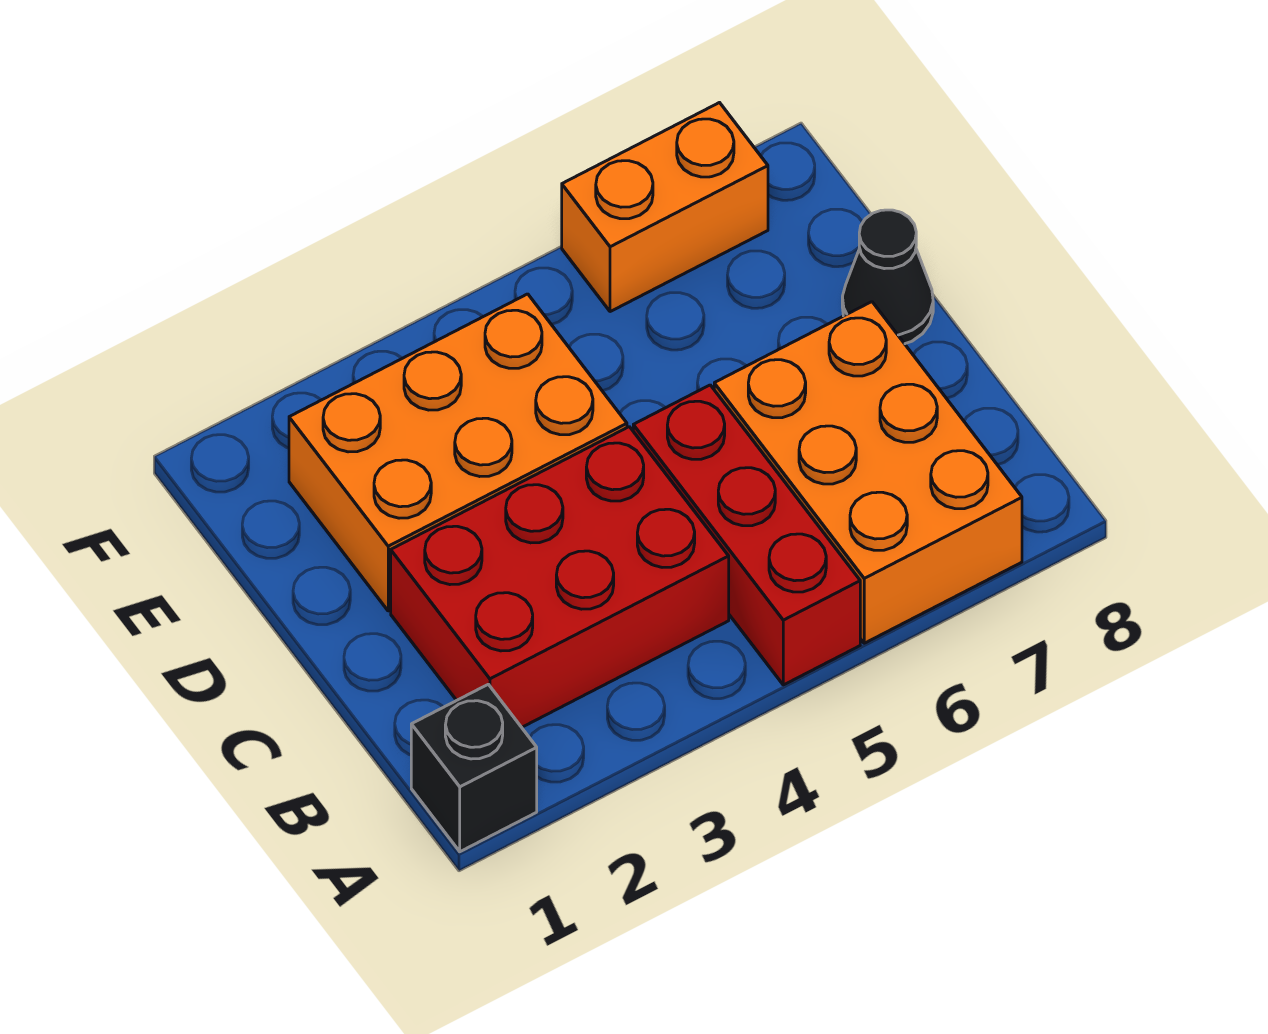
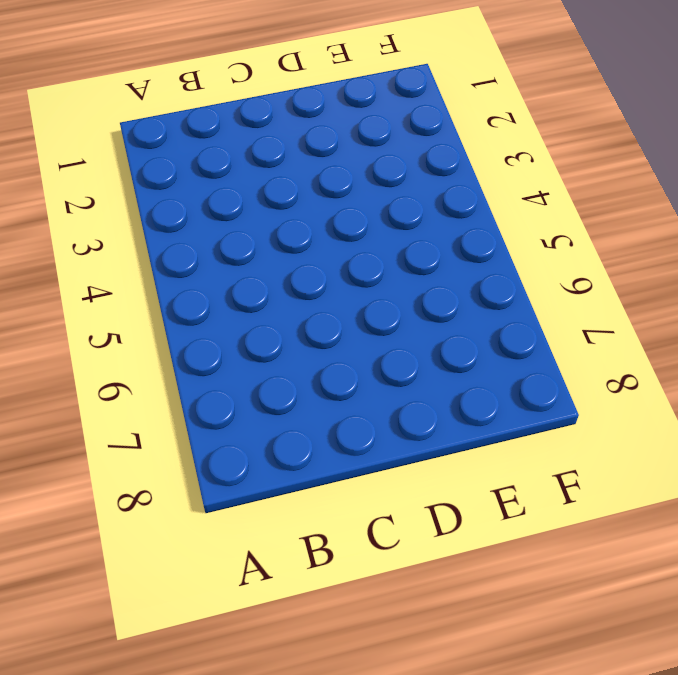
none -> black 1x1 brick [411,684,537,852]
none -> red 1x3 brick [633,385,860,685]

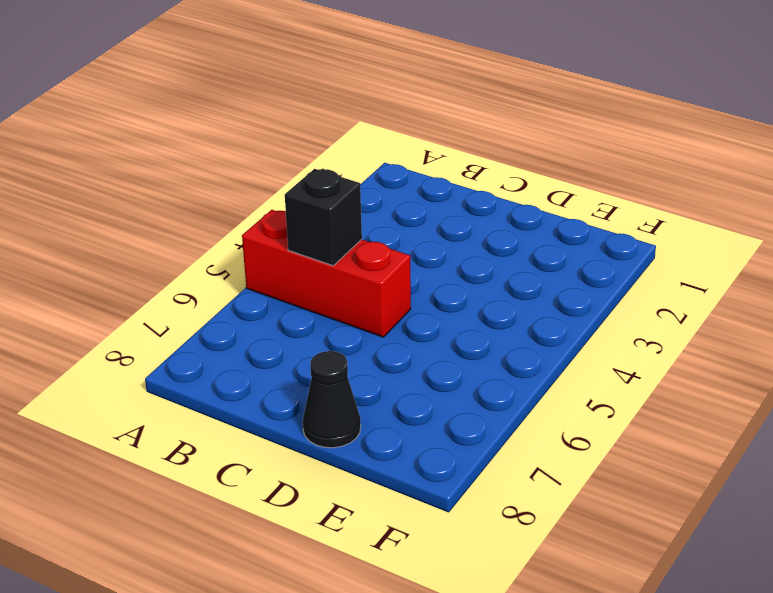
black 1x1 brick [285,169,362,266] -> black 1x1 brick moved to [411,684,537,852]
none -> orange 2x3 brick [714,302,1022,643]
none -> red 2x3 brick [391,427,729,727]

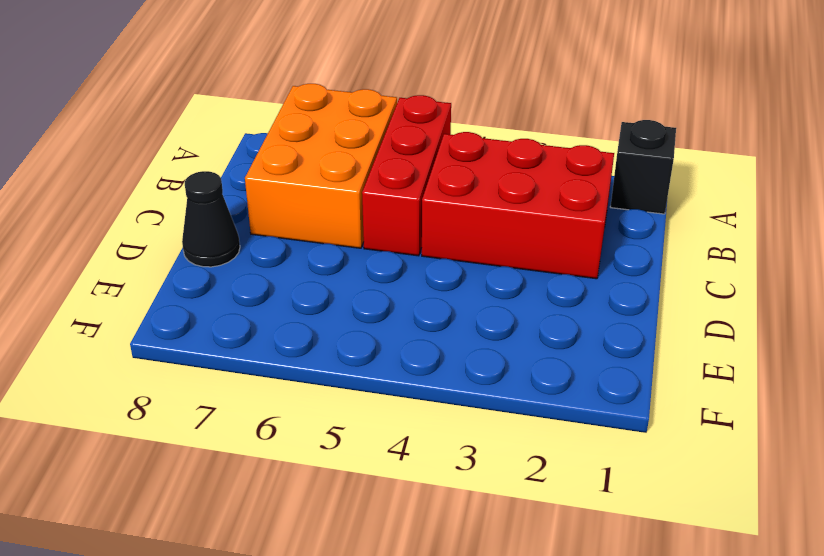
none -> orange 2x3 brick [289,294,627,611]
none -> orange 1x2 brick [562,103,768,312]

